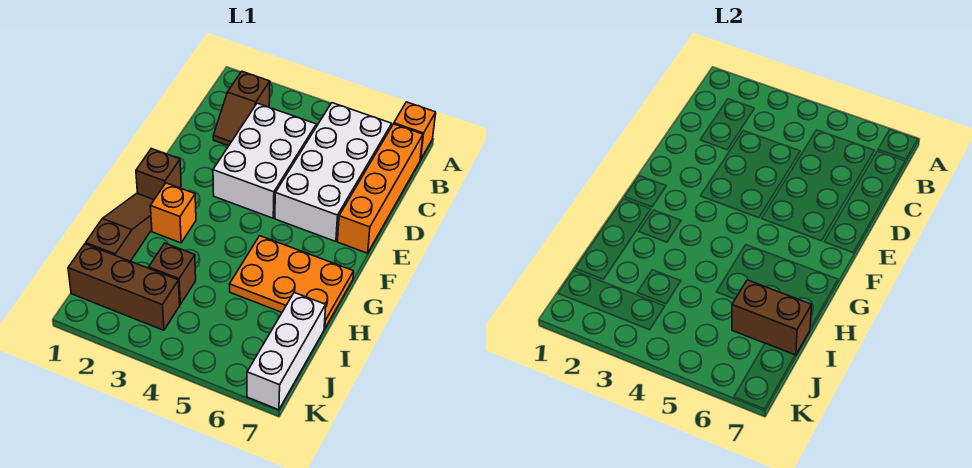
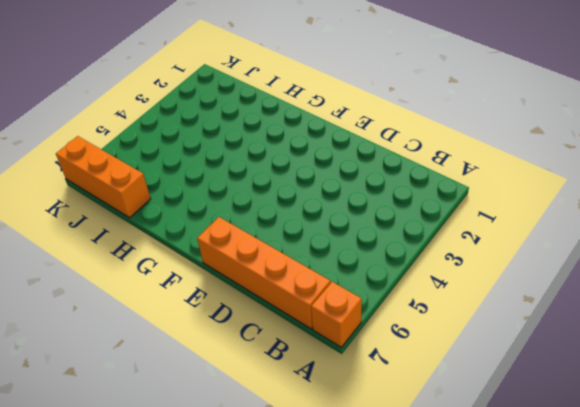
orange 1x3 brick [56,136,151,218] -> white 1x3 brick [247,293,326,410]
none -> brown 1x2 slope [213,71,270,146]
none -> white 2x4 brick [275,103,392,241]
none -> white 2x3 brick [213,103,316,218]

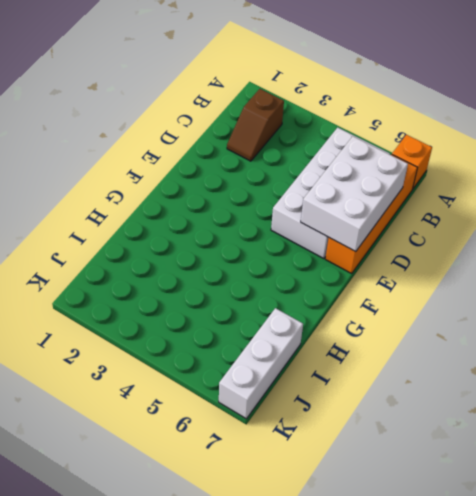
white 2x3 brick [301,136,408,252] -> white 2x3 brick moved to [213,103,316,218]
none -> brown 1x1 brick [136,149,181,200]
none -> brown 1x3 slope [86,193,154,261]
none -> orange 1x1 brick [150,183,196,243]

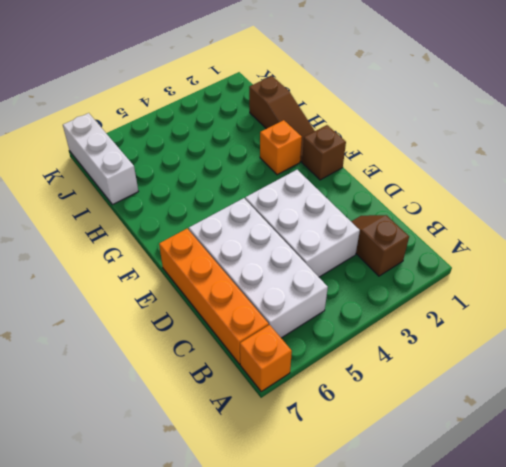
none -> orange 2x3 plate [229,236,354,329]
none -> brown 1x1 brick [149,243,196,304]
none -> brown 1x3 brick [68,244,180,330]

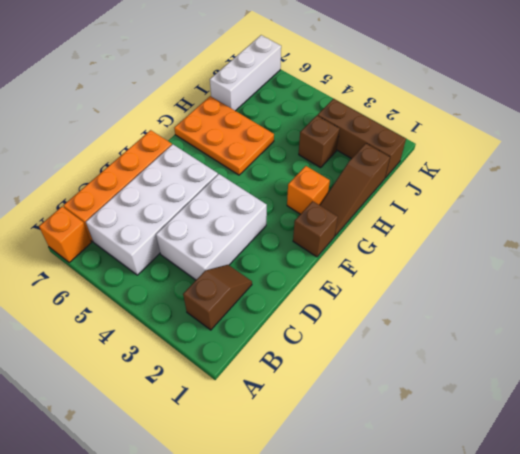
none -> brown 1x2 brick [732,280,812,355]

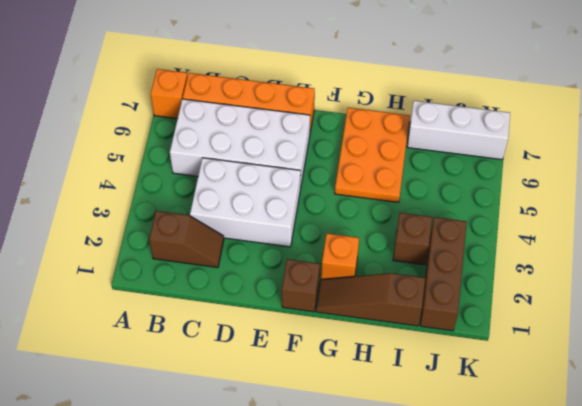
none -> brown 1x2 brick [732,280,812,355]

